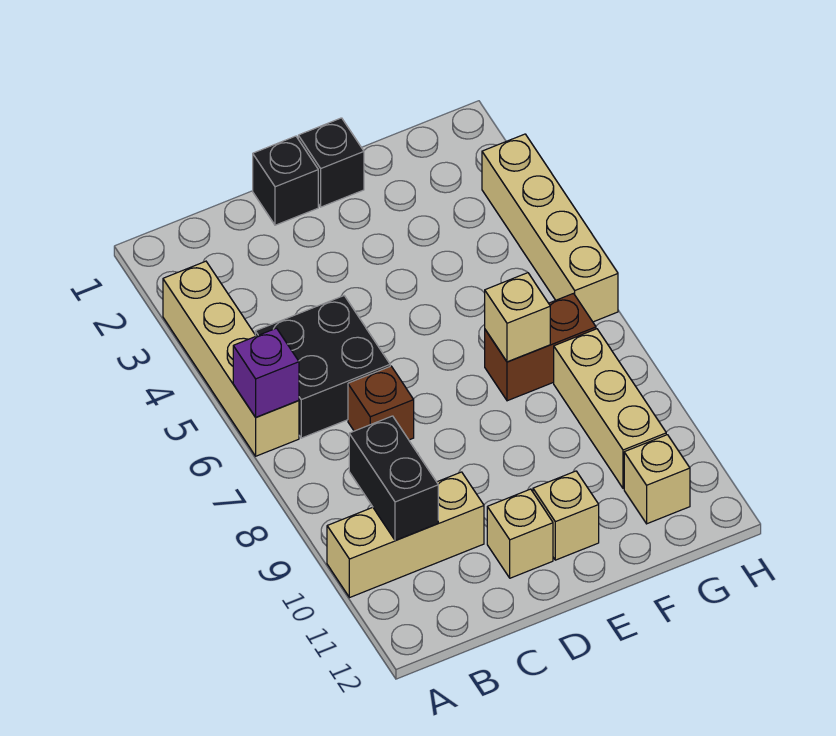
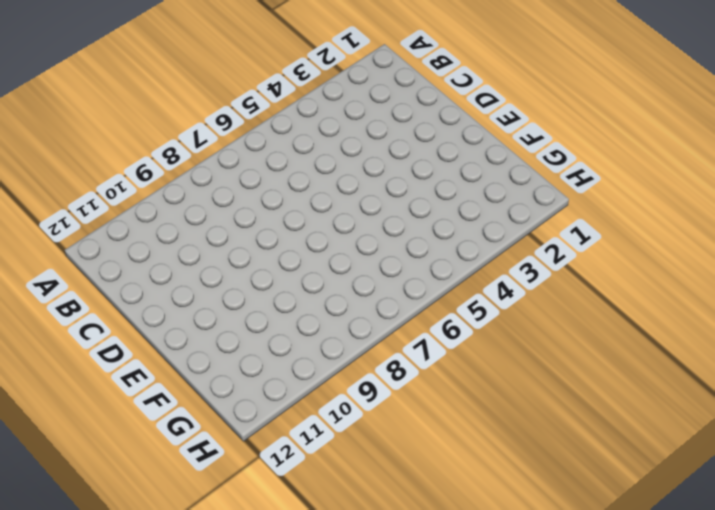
none -> tan 1x4 brick [163,261,299,456]
none -> tan 1x3 brick [327,472,484,598]
none -> black 2x2 brick [255,296,390,438]

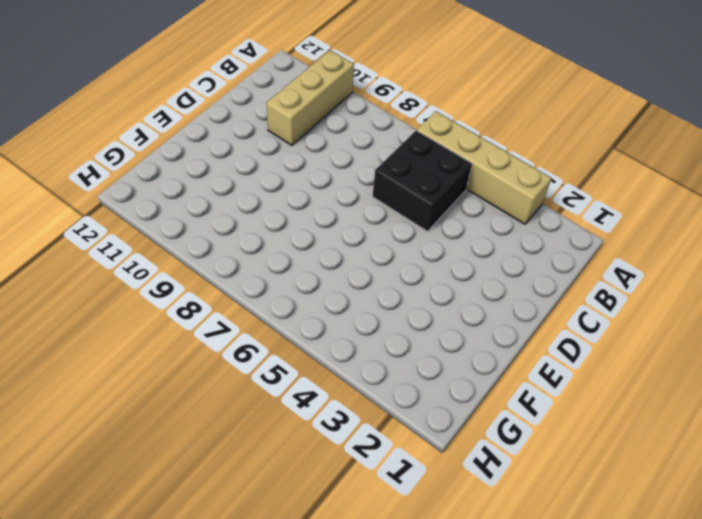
none -> brown 1x1 brick [348,366,414,440]
none -> black 1x1 brick [253,136,318,225]
none -> tan 1x1 brick [487,489,553,578]

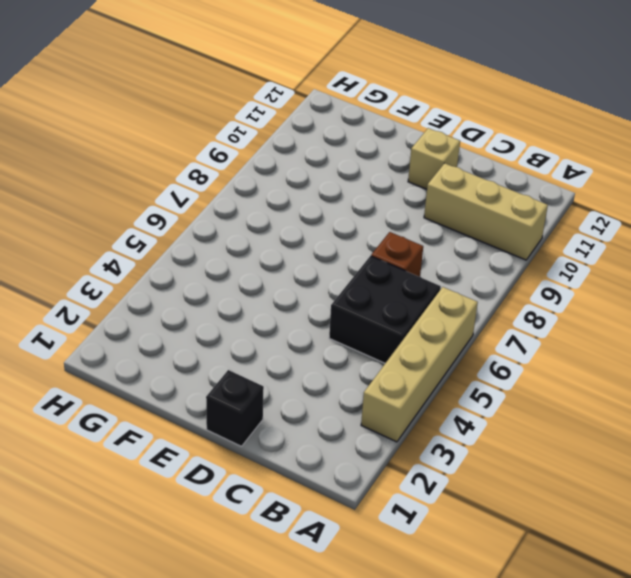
none -> black 1x1 brick [298,118,364,207]
none -> tan 1x1 brick [533,471,599,560]
none -> brown 1x2 brick [485,294,596,401]

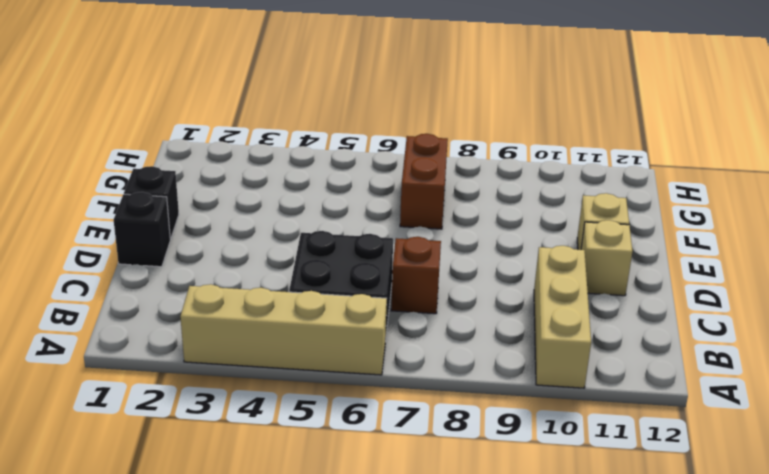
none -> tan 1x3 brick [554,329,666,488]
none -> tan 1x1 brick [624,435,690,524]
none -> tan 1x4 brick [482,134,618,322]

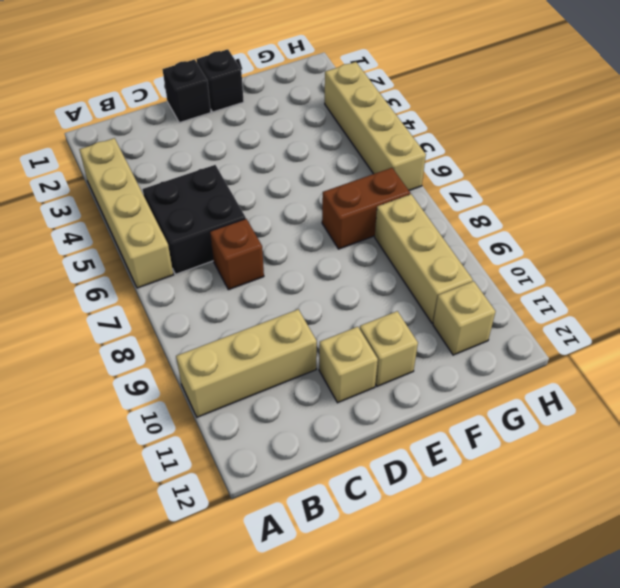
none -> purple 1x1 brick [233,328,299,417]
none -> black 1x2 brick [349,416,438,540]
none -> tan 1x1 brick [485,273,550,362]

